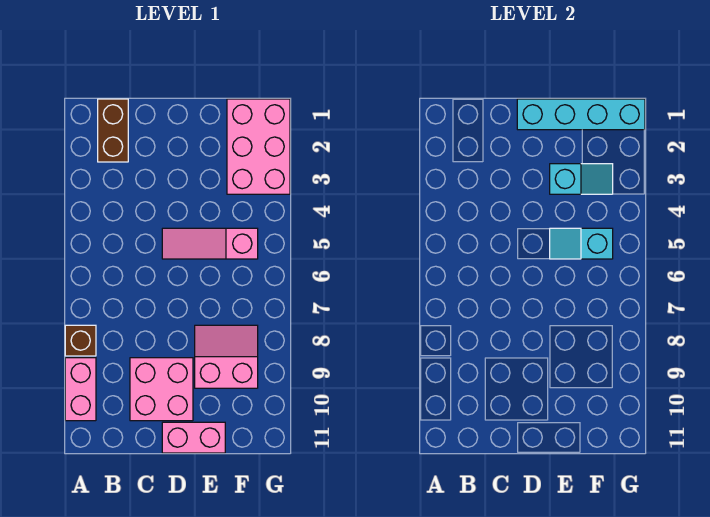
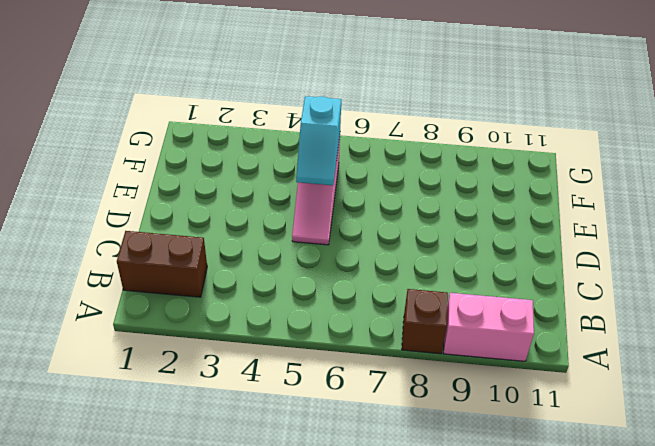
none -> pink 2x2 brick [130,358,193,421]
none -> pink 1x2 brick [162,422,225,453]

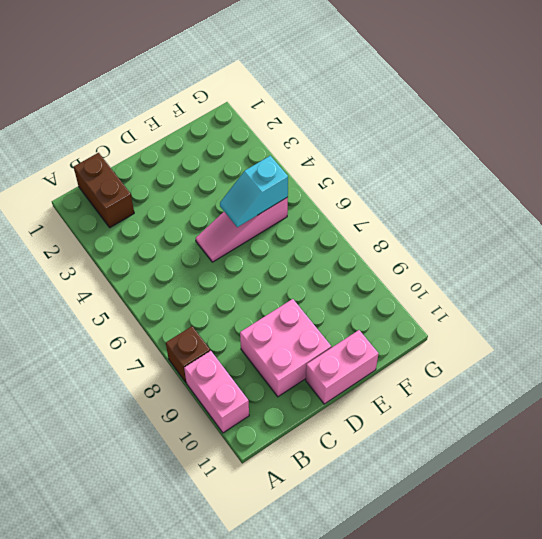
none -> pink 2x2 slope [195,325,258,388]
none -> pink 2x3 brick [227,99,290,194]

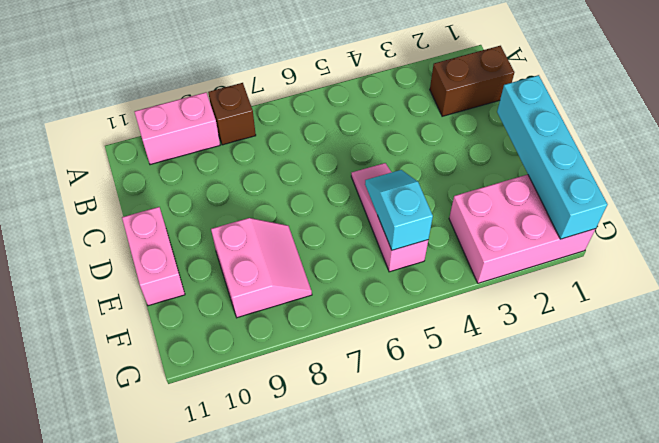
none -> pink 2x2 brick [130,358,193,421]
none -> cyan 1x2 slope [550,164,613,194]

